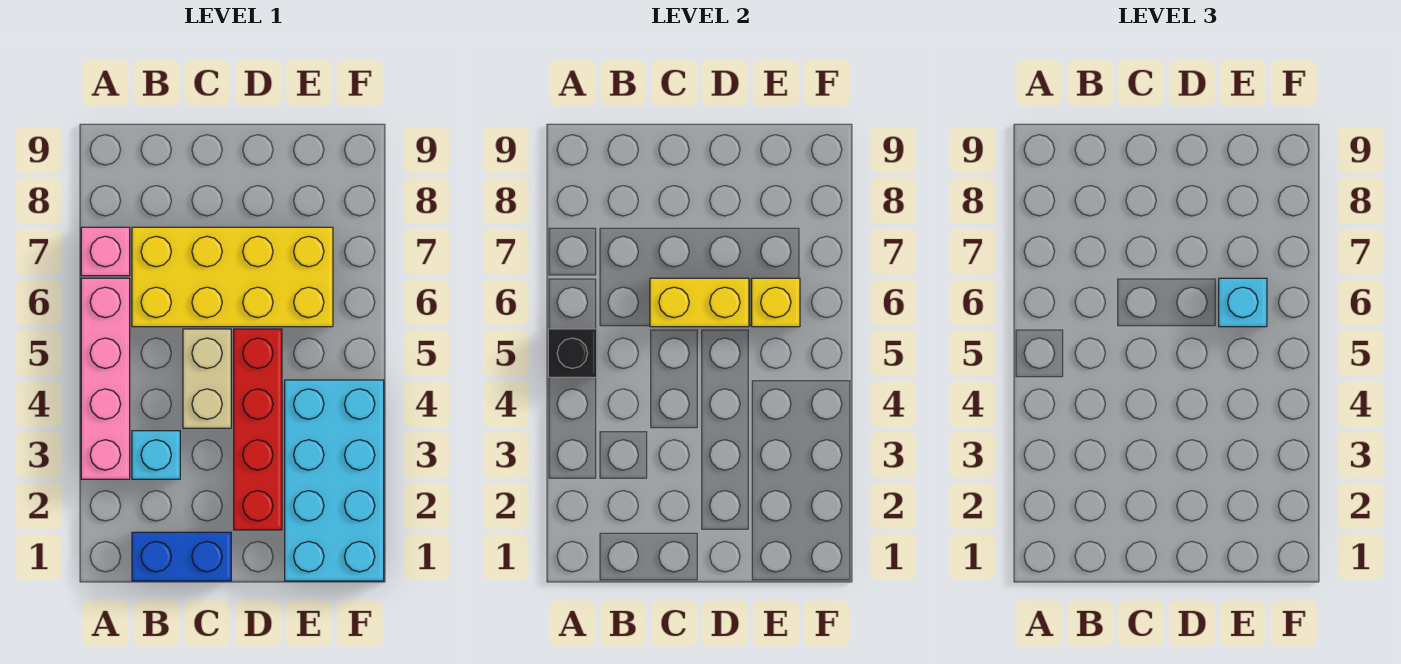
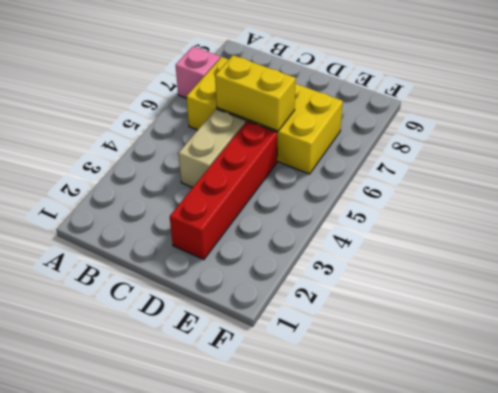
none -> pink 1x4 brick [81,278,130,479]
none -> blue 1x2 brick [132,532,231,581]
none -> cyan 1x1 brick [132,431,180,479]

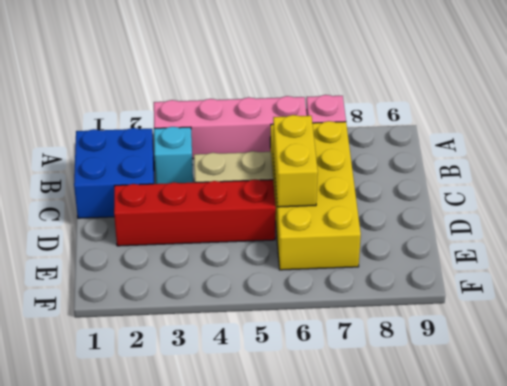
blue 2x2 brick [74,128,154,218] -> blue 1x2 brick [132,532,231,581]
none -> cyan 2x4 brick [285,380,384,581]
none -> black 1x1 brick [548,329,597,377]
none -> yellow 1x1 brick [752,278,800,327]

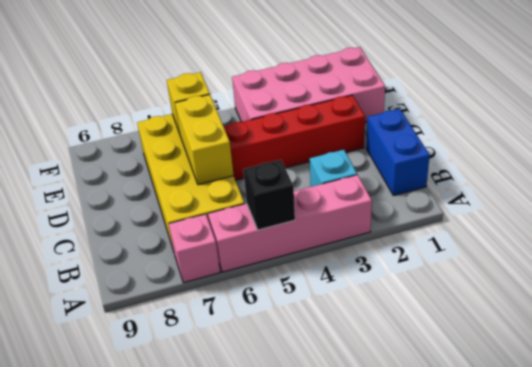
pink 2x4 brick [232,47,385,122] -> cyan 2x4 brick [285,380,384,581]
none -> tan 1x2 brick [183,329,231,428]
none -> cyan 1x1 brick [1219,278,1267,327]

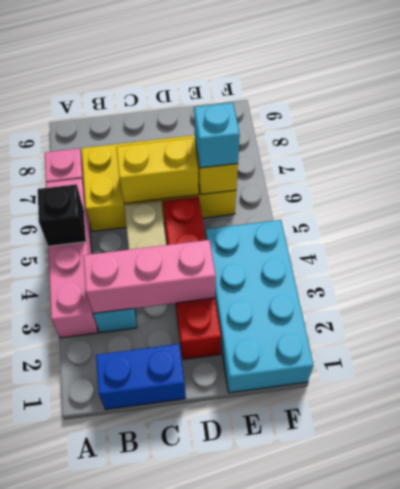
pink 1x3 brick [83,240,216,314] -> none

